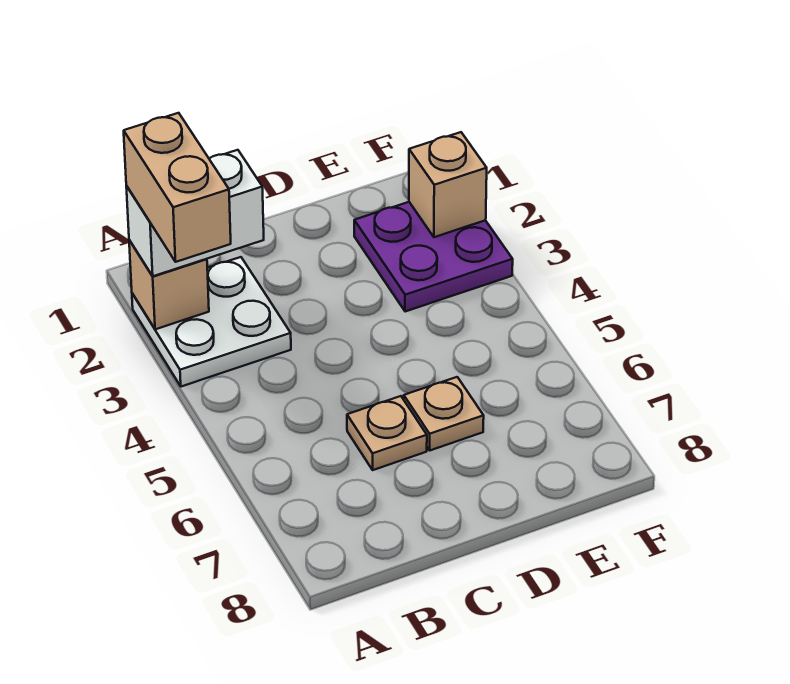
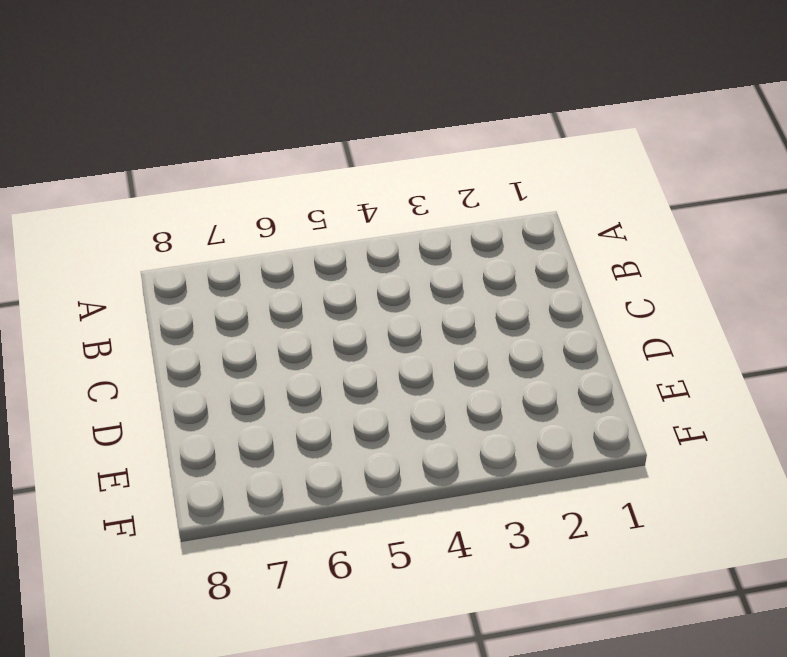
none -> white 2x2 plate [132,257,291,387]
none -> tan 1x1 plate [347,396,427,470]

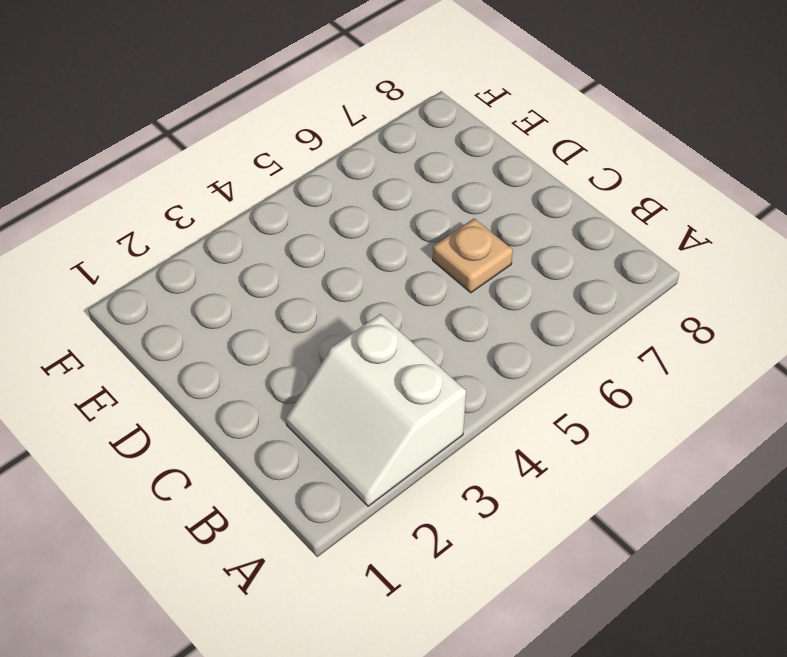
white 2x2 slope [286,314,466,506] -> white 2x2 plate [132,257,291,387]
none -> tan 1x1 plate [404,377,484,451]
none -> purple 2x2 plate [354,202,513,312]

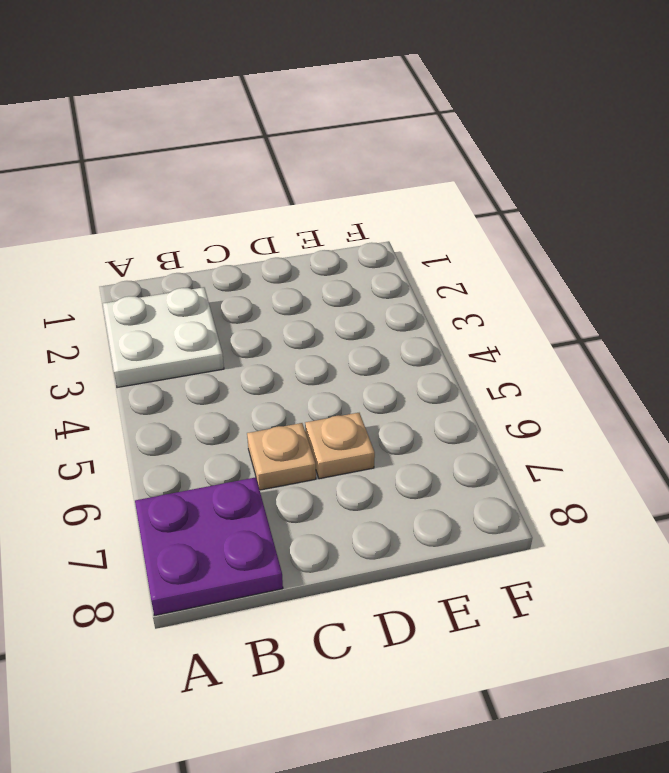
purple 2x2 plate [135,477,283,616] -> purple 2x2 plate moved to [354,202,513,312]
none -> tan 1x1 brick [129,240,209,329]
none -> tan 1x1 brick [409,132,487,237]

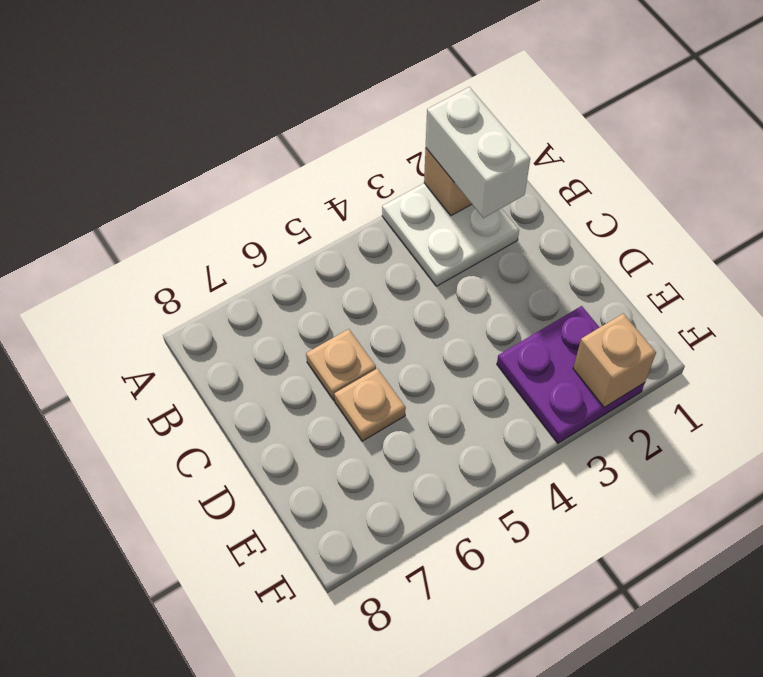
none -> tan 1x2 brick [124,113,231,262]

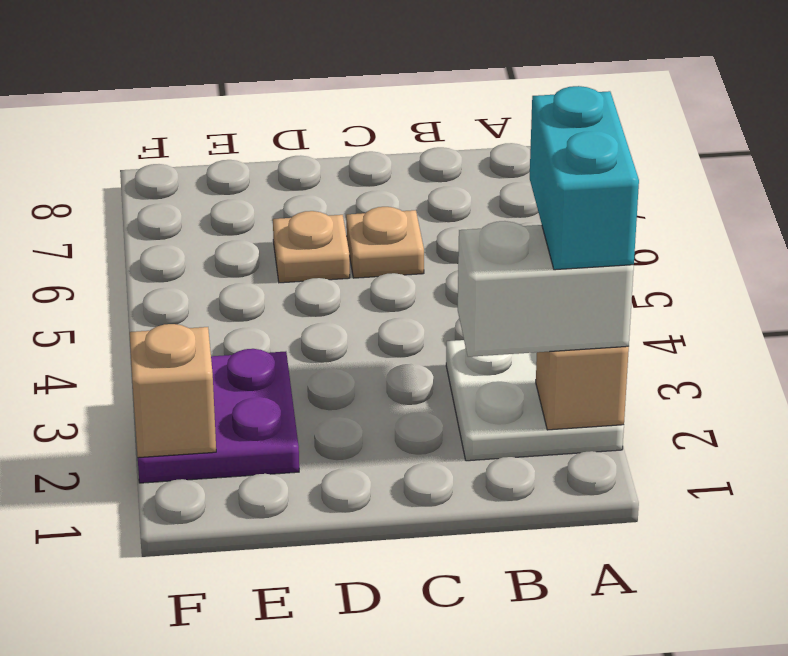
cyan 1x2 brick [530,86,639,270] -> tan 1x2 brick [124,113,231,262]

